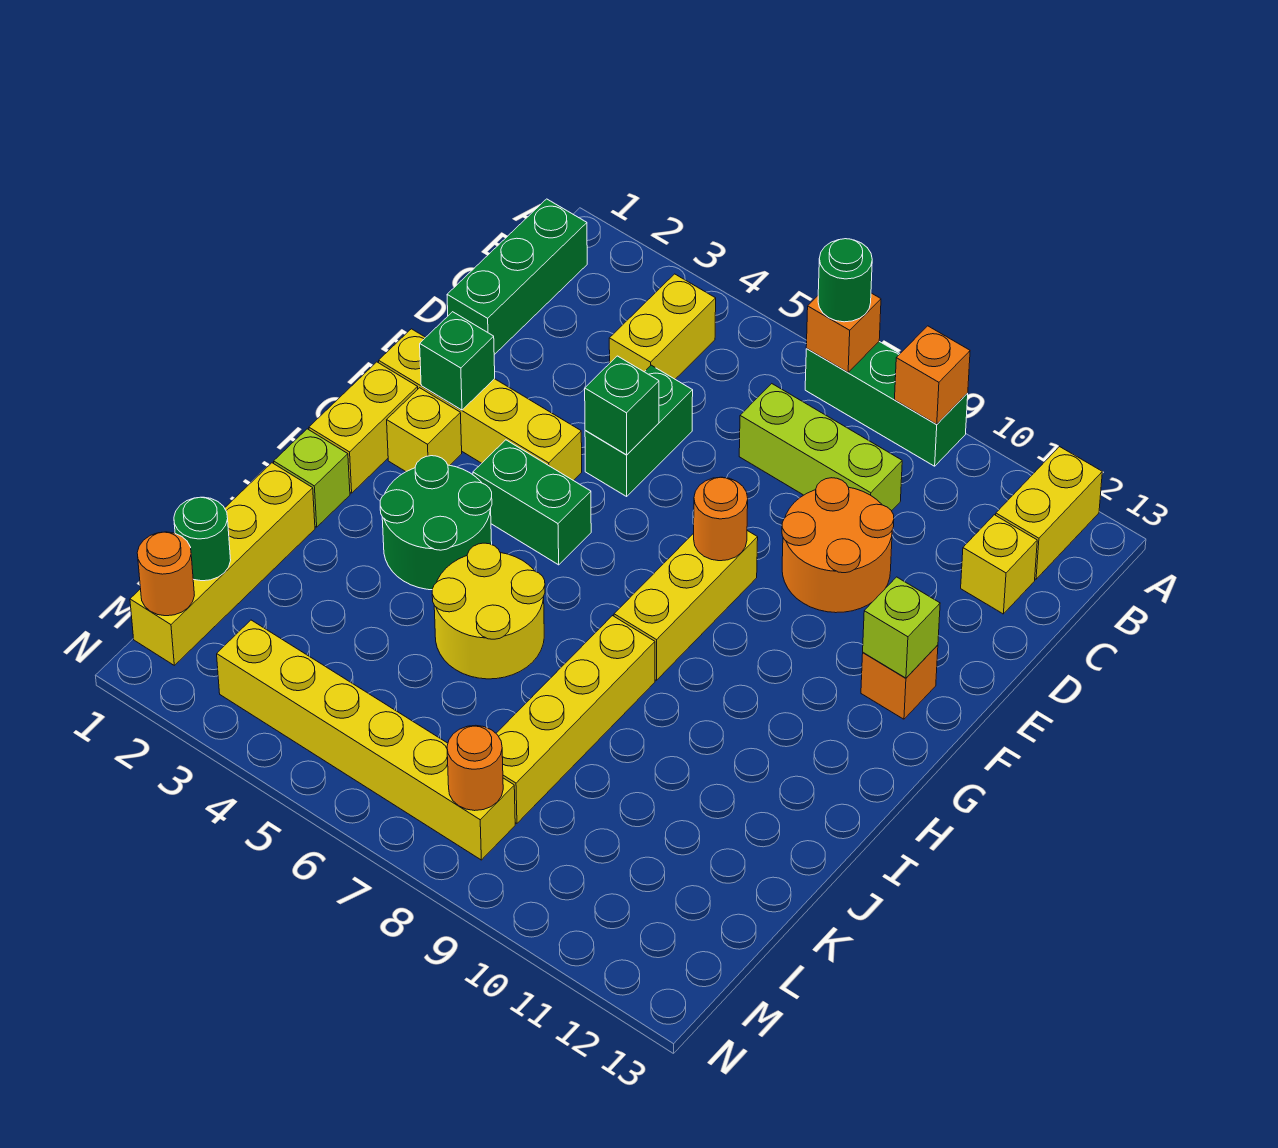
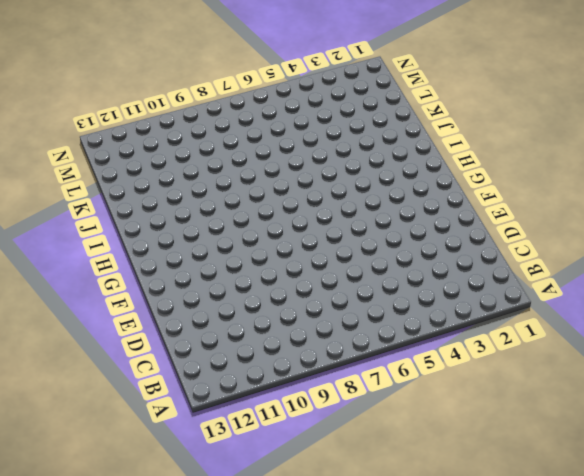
none -> green 1x3 brick [805,342,968,466]
none -> yellow 1x2 brick [996,447,1102,579]
none -> green 1x3 brick [447,199,587,355]
none -> yellow 1x2 brick [609,274,716,379]

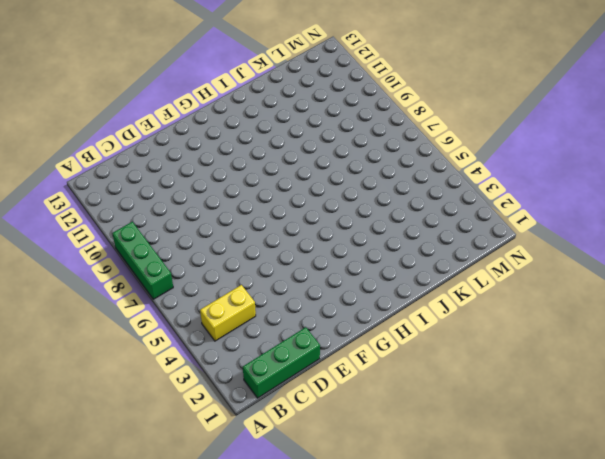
none -> yellow 1x2 brick [996,447,1102,579]
none -> lime 1x3 brick [739,384,902,511]
none -> yellow 1x1 brick [961,515,1037,614]
none -> green 1x2 brick [585,365,693,496]

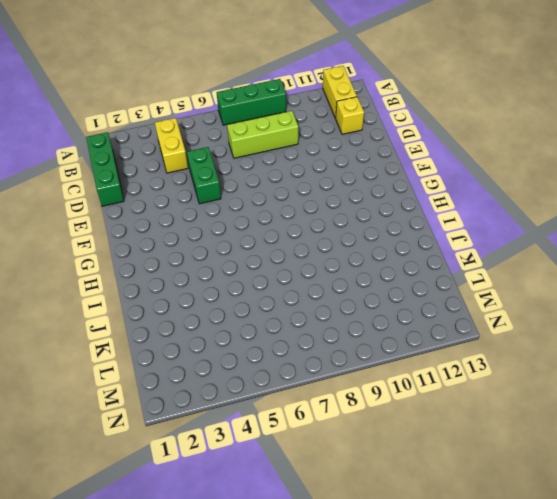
none -> orange 2x2 round brick [782,478,894,613]
none -> yellow 1x4 brick [379,329,582,481]
none -> yellow 1x3 brick [614,531,758,680]
none -> orange 1x1 brick [861,645,938,719]

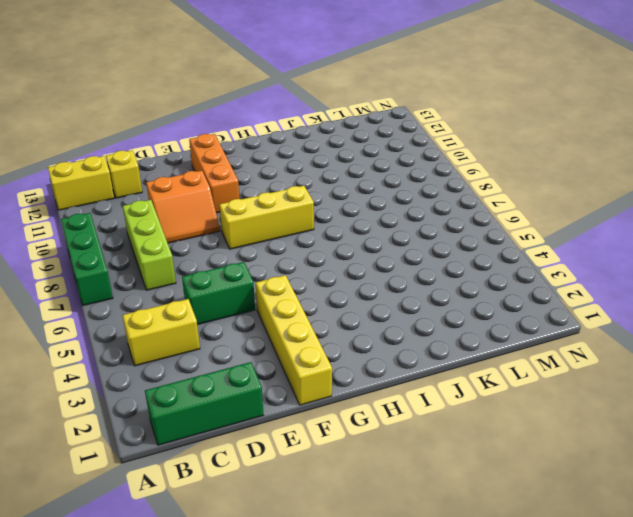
orange 2x2 slope [146,171,220,243] -> orange 2x2 round brick [782,478,894,613]
orange 1x3 brick [189,134,239,213] -> orange 1x1 brick [861,645,938,719]
none -> yellow 1x2 brick [309,362,418,493]
none -> yellow 1x1 brick [387,388,462,472]
none -> green 1x2 brick [473,440,591,565]
none -> green 2x2 round brick [380,456,492,590]

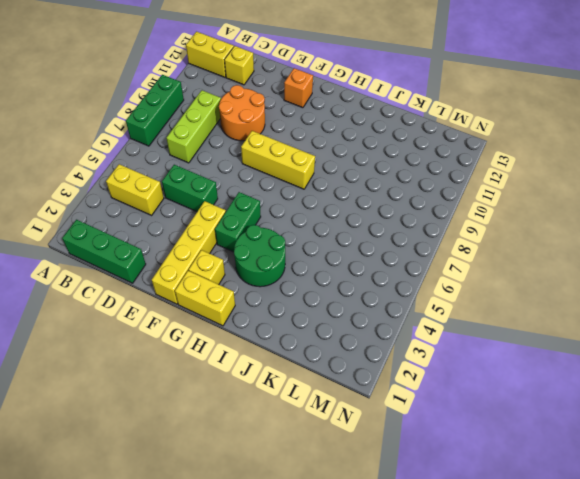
none -> lime 1x1 brick [274,429,350,527]
none -> yellow 2x2 round brick [432,543,545,679]
none -> yellow 1x4 brick [496,616,655,823]
none -> yellow 1x4 brick [130,463,315,665]

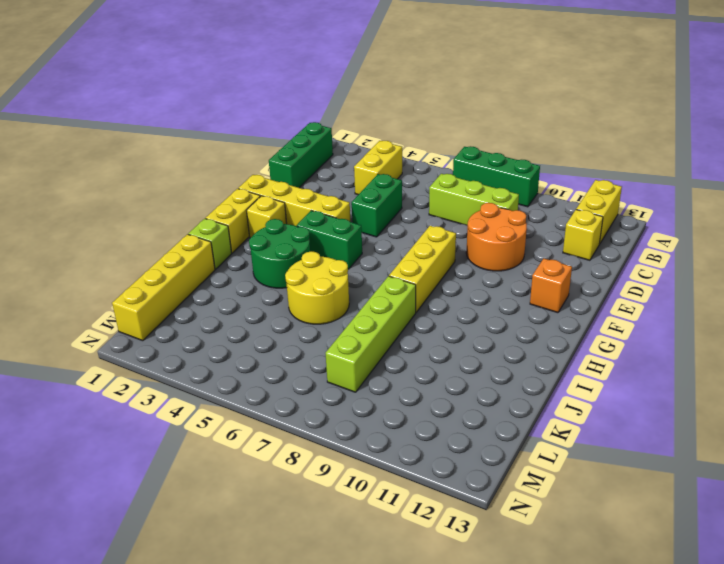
lime 1x4 brick [326,276,416,392] -> yellow 1x4 brick [496,616,655,823]
none -> yellow 1x6 brick [217,620,515,860]
none -> orange 1x1 brick [806,293,881,372]
none -> orange 1x1 brick [895,326,970,424]
none -> green 1x1 brick [585,356,659,455]

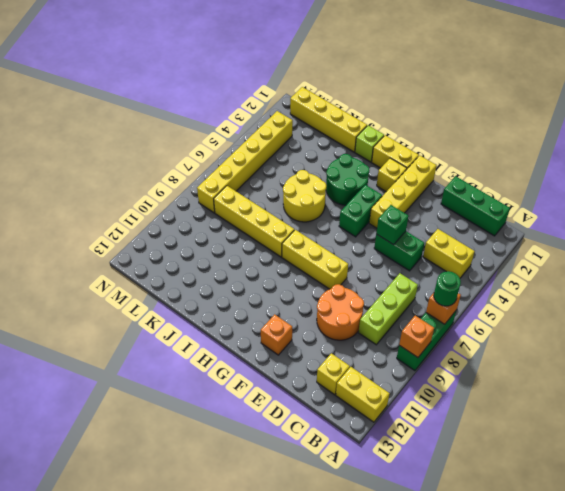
none -> green 1x1 brick [420,312,495,410]
none -> orange 1x1 round brick [694,477,748,561]
none -> lime 1x1 brick [863,577,940,678]
none -> green 1x1 round brick [174,497,231,581]

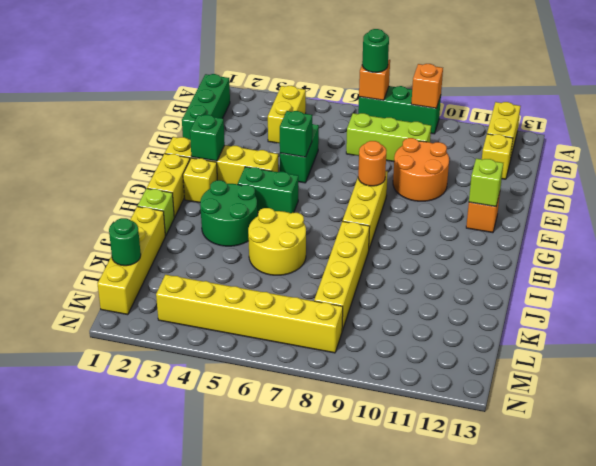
none -> orange 1x1 round brick [137,532,194,616]
none -> orange 1x1 round brick [447,725,503,811]

